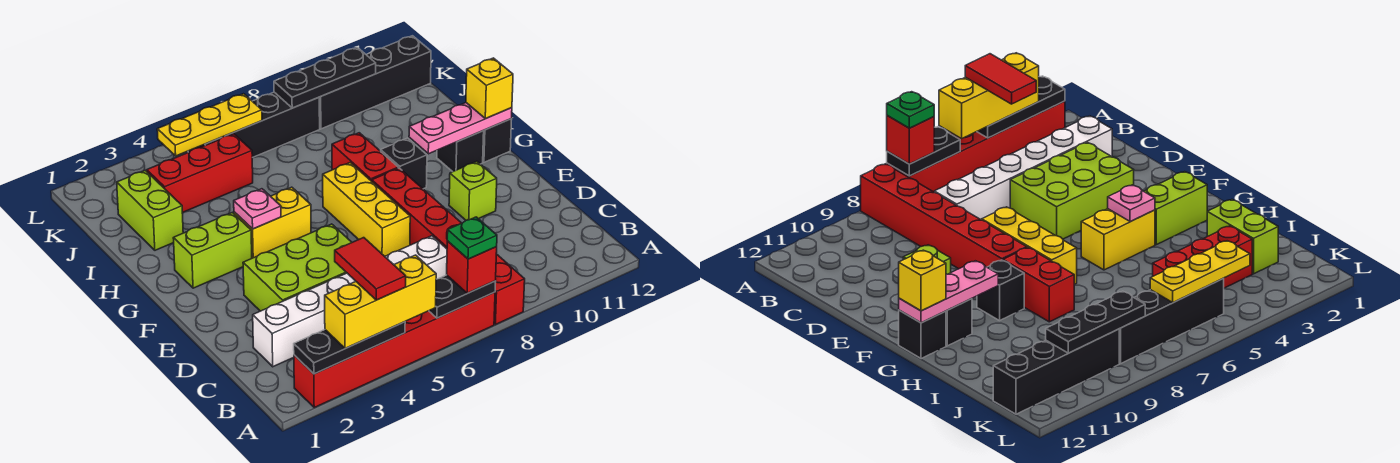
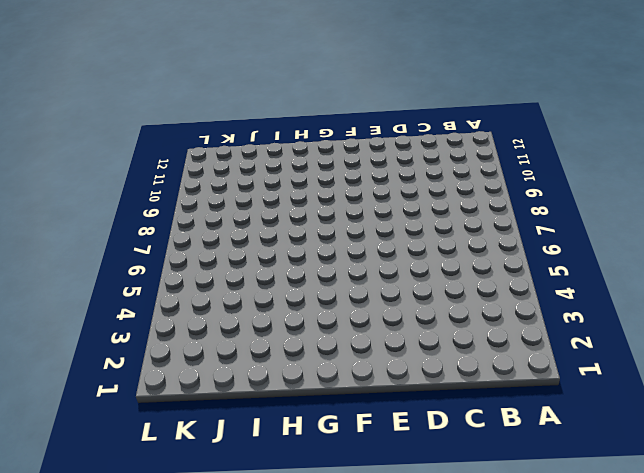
none -> red 1x6 brick [294,292,495,407]
none -> red 1x6 brick [372,168,525,325]
none -> white 1x6 brick [253,236,447,367]

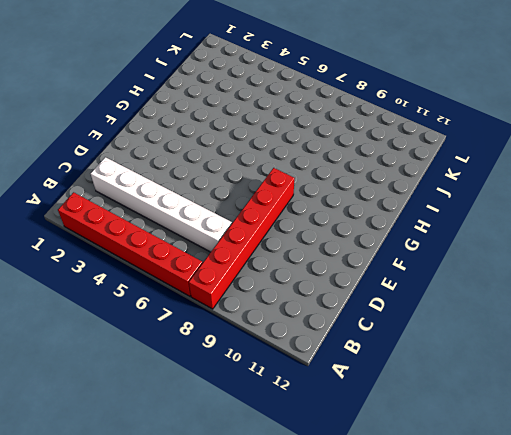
none -> lime 2x3 brick [243,224,352,311]
none -> yellow 1x3 brick [323,163,410,256]
none -> lime 1x1 brick [449,161,497,220]

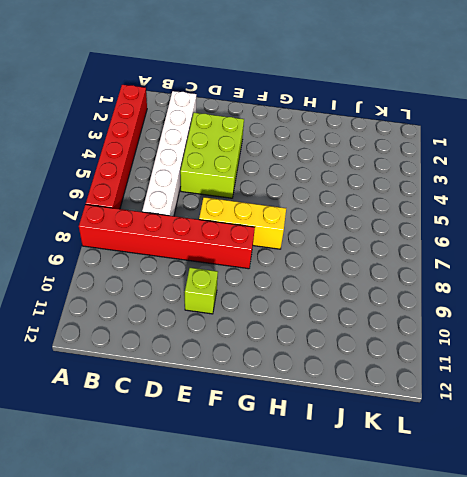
none -> lime 1x2 brick [173,212,252,288]
none -> yellow 1x2 brick [234,187,311,258]
none -> red 1x2 brick [332,133,398,181]

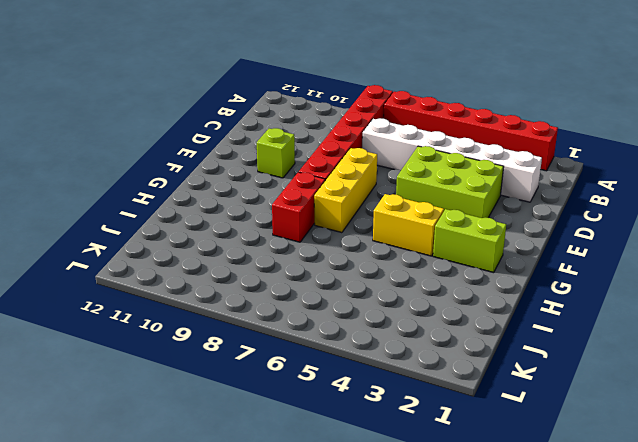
none -> black 1x1 brick [381,138,427,189]
none -> black 1x1 brick [437,131,484,172]
none -> black 1x1 brick [483,119,512,162]

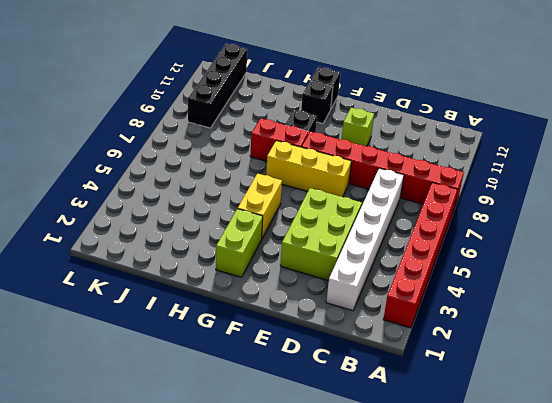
none -> lime 1x2 brick [117,170,183,250]
none -> red 1x3 brick [147,134,253,213]
none -> black 1x4 brick [188,92,320,158]

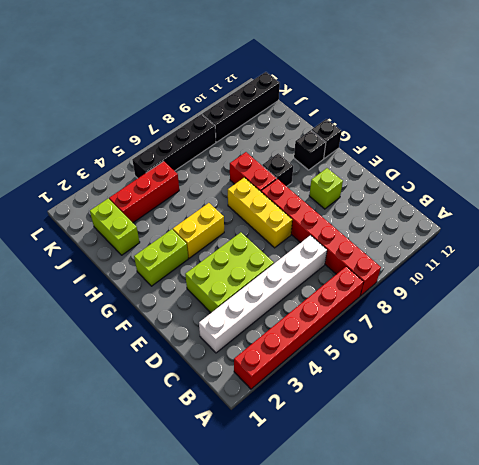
none -> black 1x3 plate [294,322,405,374]
none -> black 1x2 plate [429,275,496,318]
none -> pink 1x1 plate [234,189,281,229]

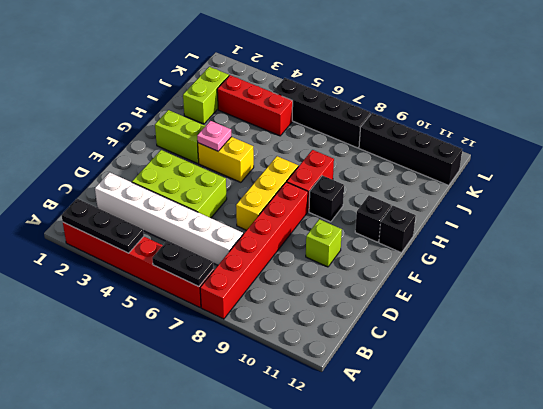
none -> pink 1x3 plate [409,103,512,154]
none -> yellow 1x3 plate [157,94,262,156]
none -> black 1x3 plate [274,47,376,108]

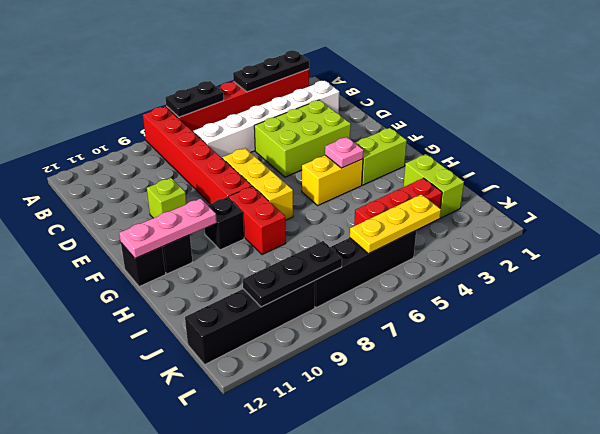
none -> yellow 1x3 brick [325,255,436,348]
none -> red 1x1 brick [447,241,497,293]
none -> yellow 1x1 brick [466,58,513,119]

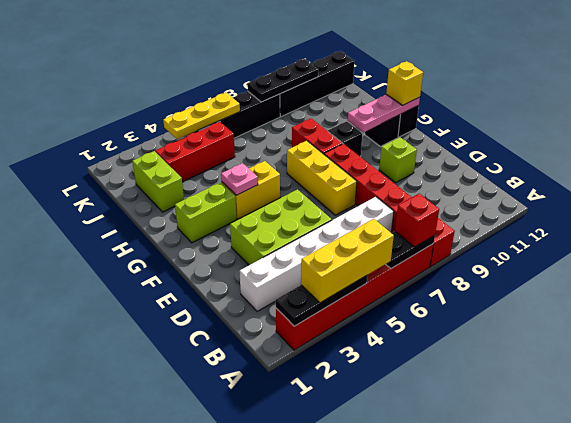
none -> red 1x2 tile [335,238,406,300]
none -> green 1x1 plate [447,217,497,259]

